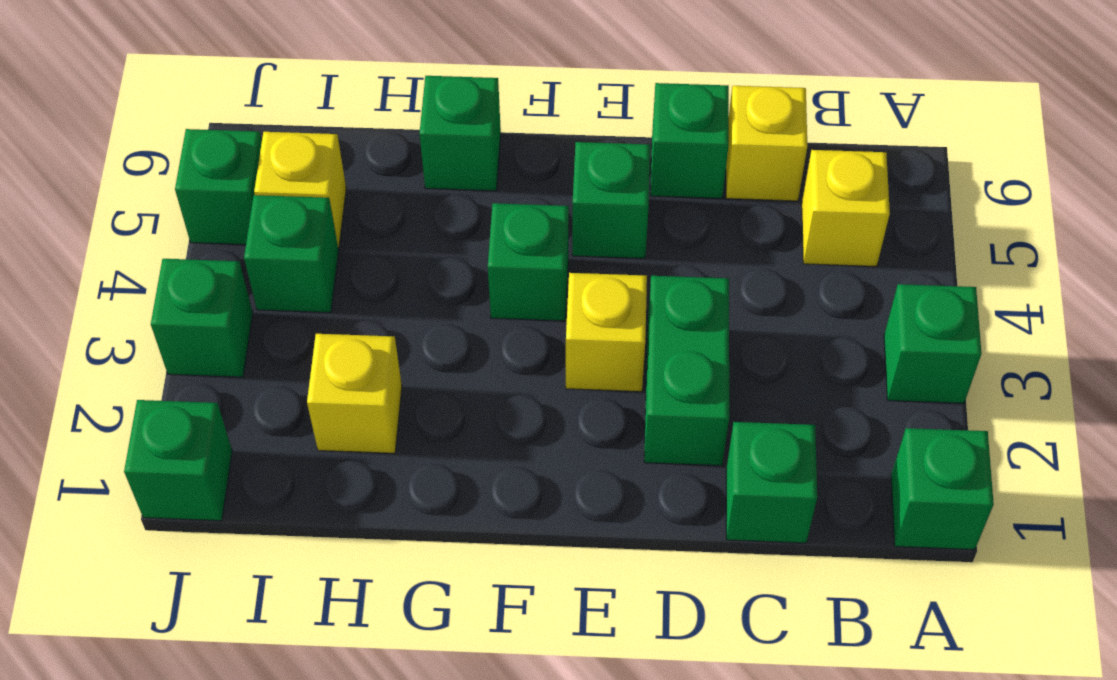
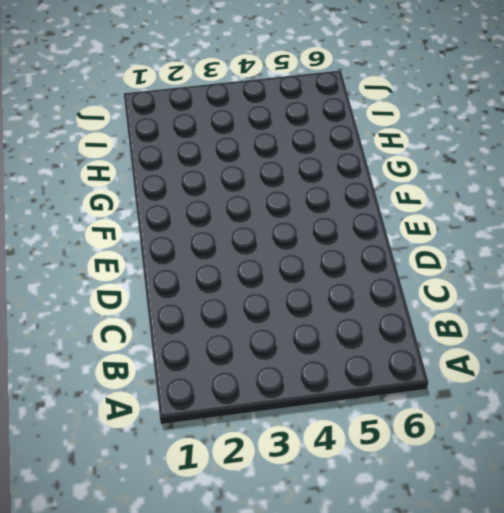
none -> green 1x1 brick [891,428,994,550]
none -> green 1x1 brick [884,284,982,403]
none -> yellow 1x1 brick [802,150,890,267]

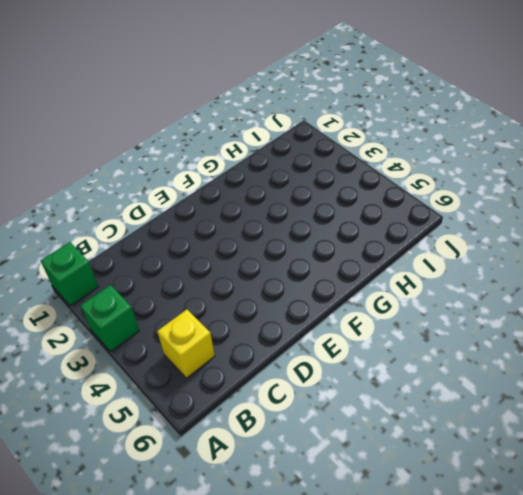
none -> green 1x1 brick [726,422,817,543]
none -> yellow 1x1 brick [726,86,807,201]
none -> green 1x2 brick [644,276,729,466]

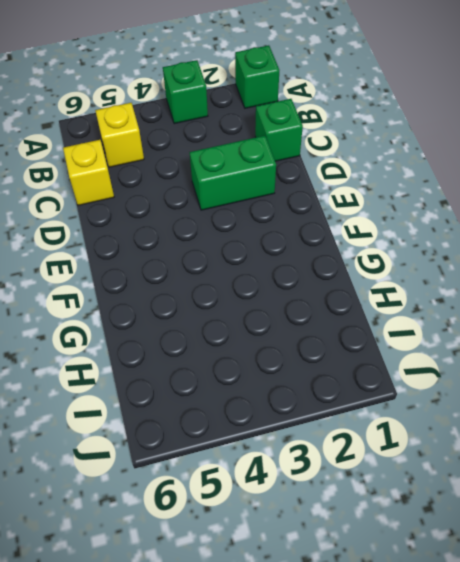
none -> green 1x1 brick [651,83,729,198]
none -> yellow 1x1 brick [566,273,647,392]
none -> green 1x1 brick [572,142,650,258]

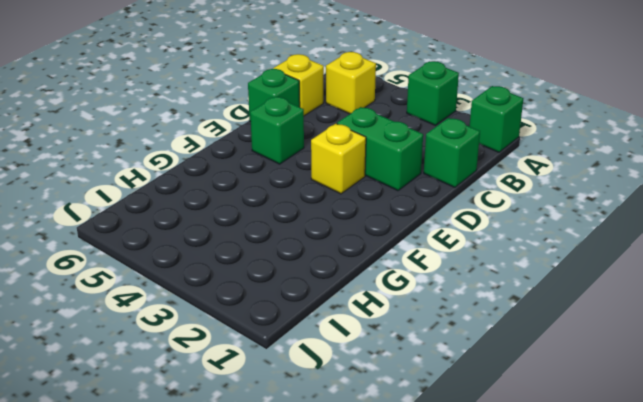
none -> green 1x1 brick [488,203,569,321]
none -> green 1x1 brick [420,76,501,191]
none -> yellow 1x1 brick [307,334,402,453]

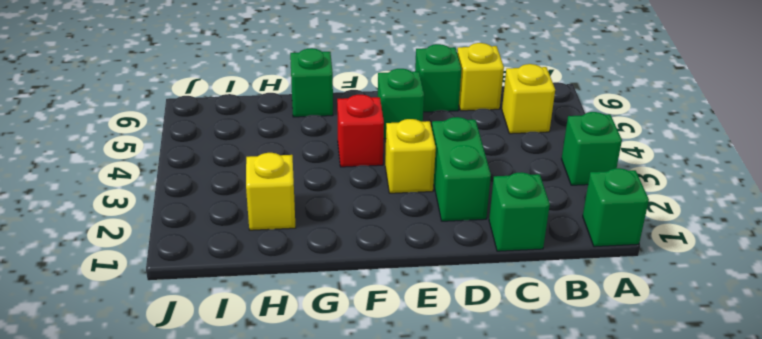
red 1x1 brick [337,95,384,167] -> green 1x1 brick [488,203,569,321]
none -> green 1x1 brick [244,195,339,313]
none -> yellow 1x1 brick [254,132,346,248]
none -> green 1x1 brick [124,400,232,521]

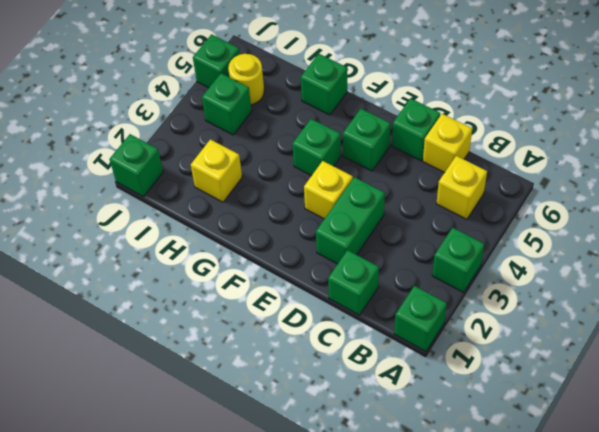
yellow 1x1 round brick [228,54,264,105] -> yellow 1x1 brick [254,132,346,248]
none -> green 1x1 brick [151,259,253,377]

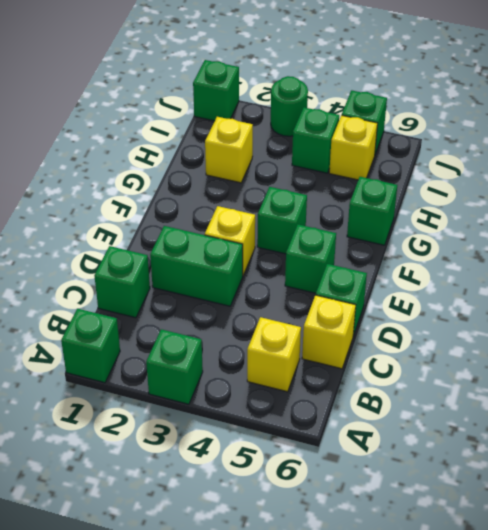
green 1x1 round brick [271,76,308,136] -> green 1x1 brick [151,259,253,377]

